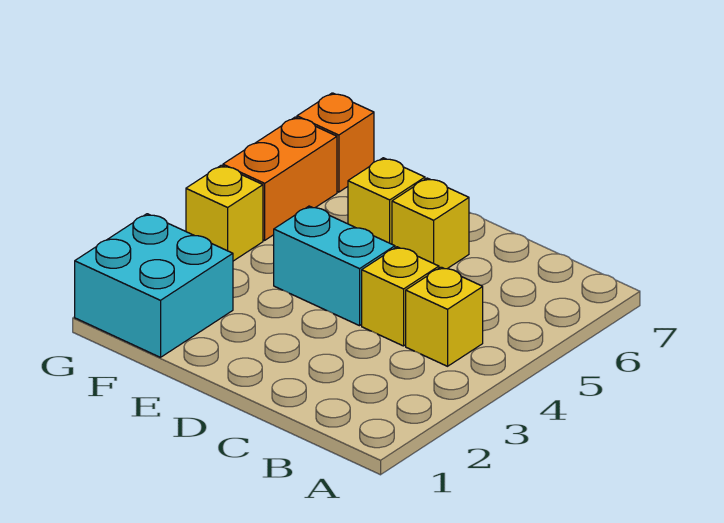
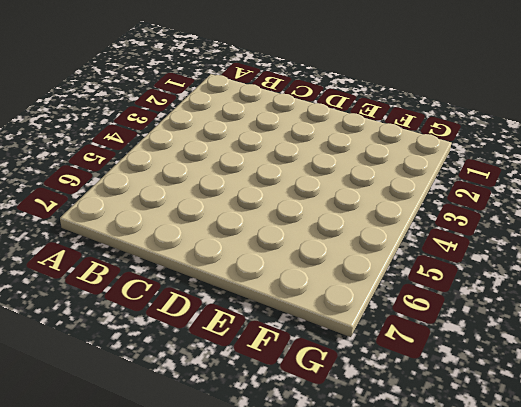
none -> yellow 1x1 brick [406,267,483,366]
none -> yellow 1x1 brick [362,247,439,346]

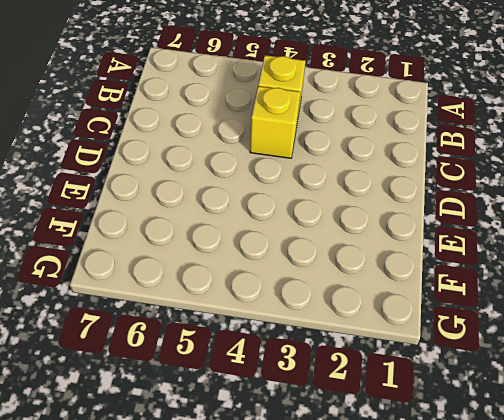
none -> cyan 1x2 brick [274,206,395,326]
none -> yellow 1x1 brick [392,178,469,269]

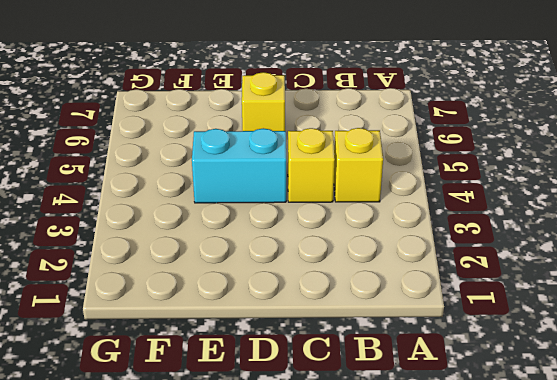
none -> yellow 1x1 brick [348,158,425,244]
none -> cyan 2x2 brick [75,214,233,357]

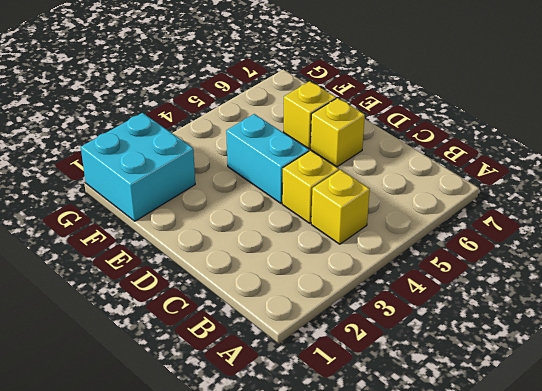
none -> yellow 1x1 brick [186,165,263,261]
none -> orange 1x2 brick [223,117,337,240]

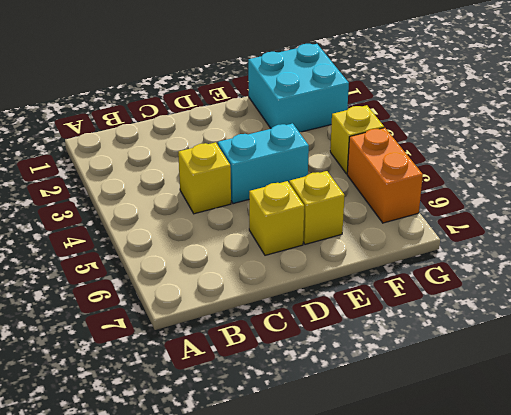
none -> yellow 1x1 brick [406,267,483,366]
none -> orange 1x1 brick [297,93,374,192]

